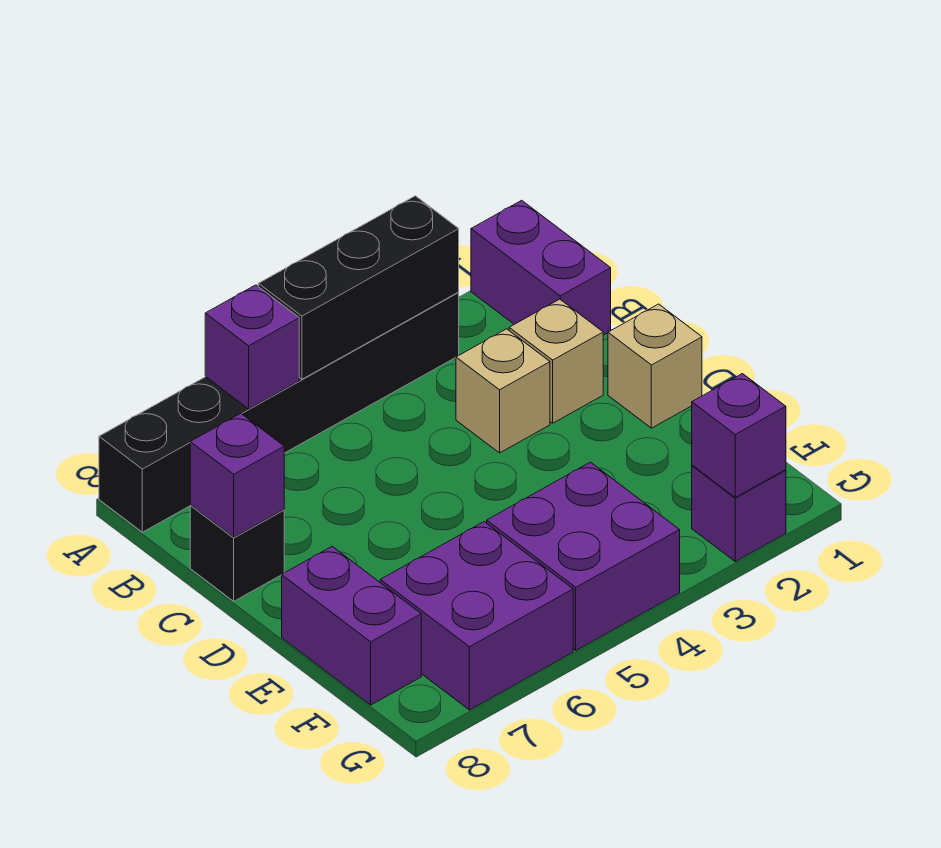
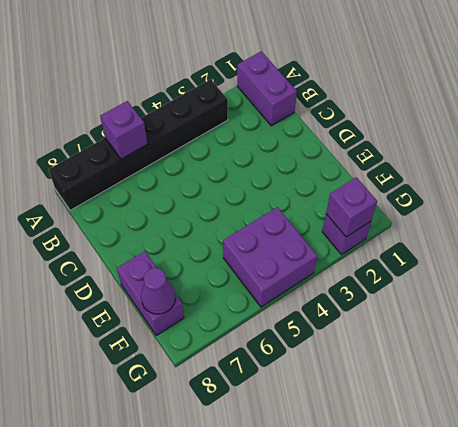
purple 1x1 cone [141,268,175,314] -> none
none -> tan 1x1 brick [509,299,603,423]
none -> tan 1x1 brick [456,329,550,453]
none -> black 1x1 brick [190,505,284,601]

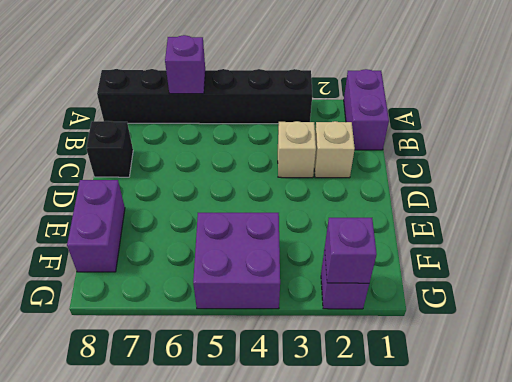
none -> tan 1x1 brick [608,304,702,428]
none -> purple 2x2 brick [380,522,573,710]
none -> black 1x3 brick [258,196,459,379]

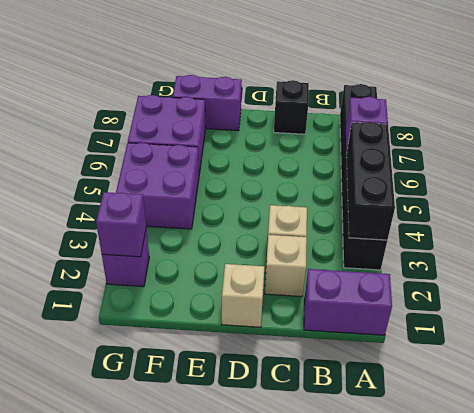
none -> purple 1x1 brick [190,413,284,537]

